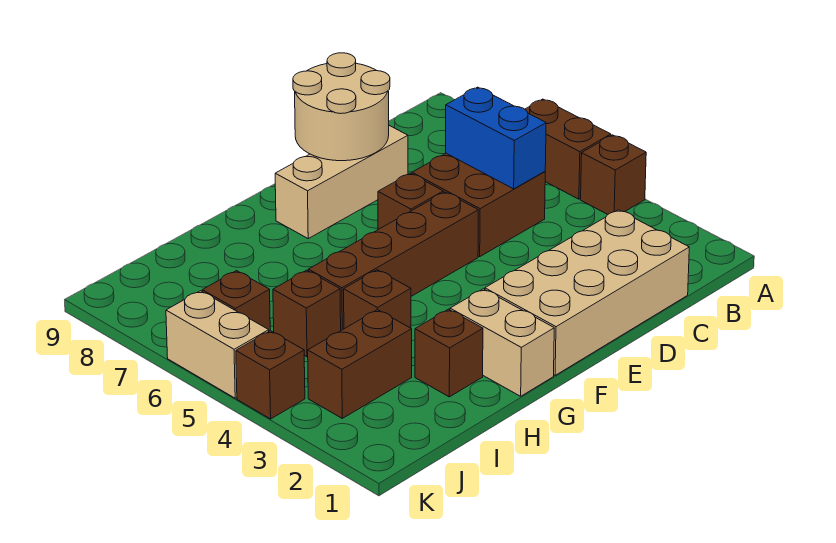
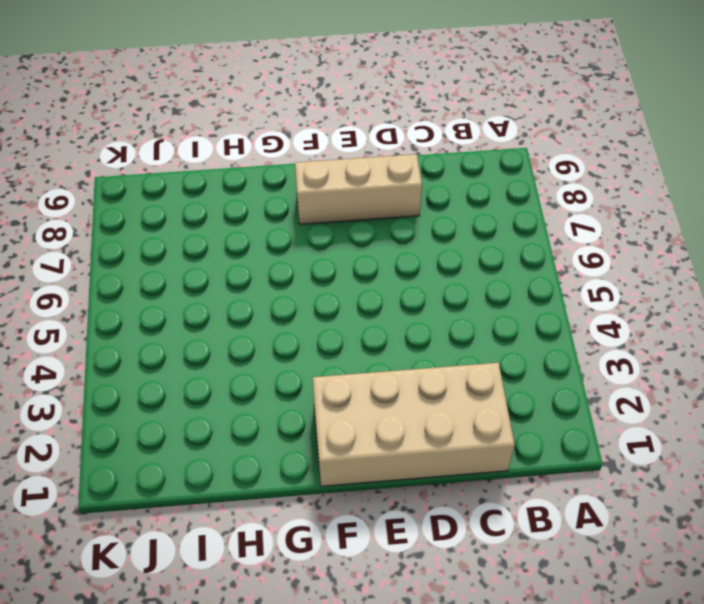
none -> brown 1x1 brick [581,135,646,214]
none -> brown 1x2 brick [525,99,611,199]
none -> brown 2x2 brick [412,153,545,257]

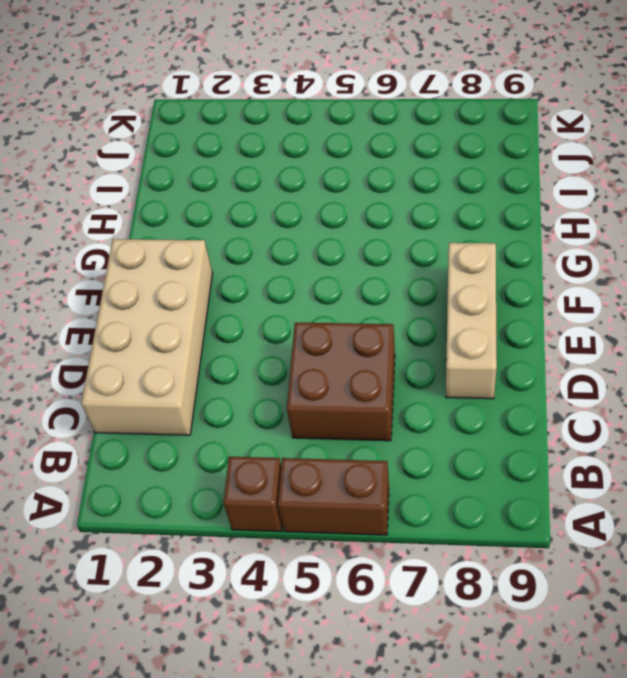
none -> brown 1x4 brick [308,192,478,330]
none -> brown 1x1 brick [378,173,443,230]
none -> tan 1x2 brick [450,289,554,396]

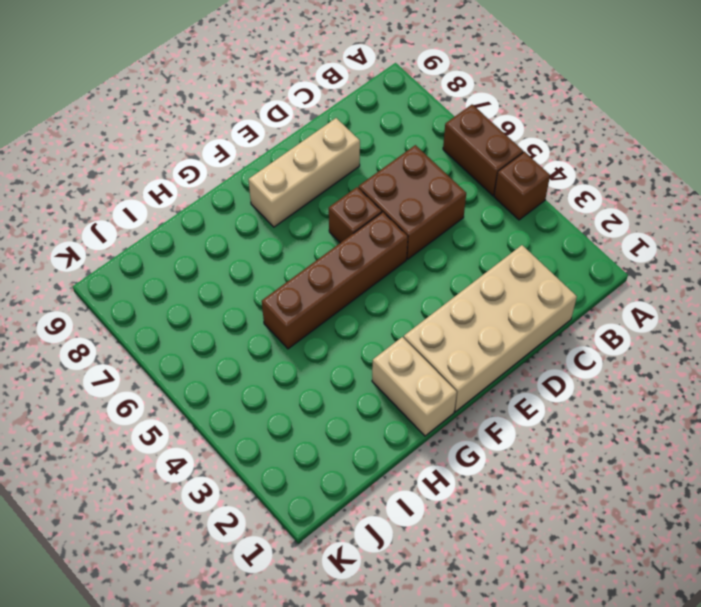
none -> brown 1x1 brick [415,309,483,397]
none -> brown 1x1 brick [344,270,411,329]
none -> brown 1x2 brick [308,310,412,418]

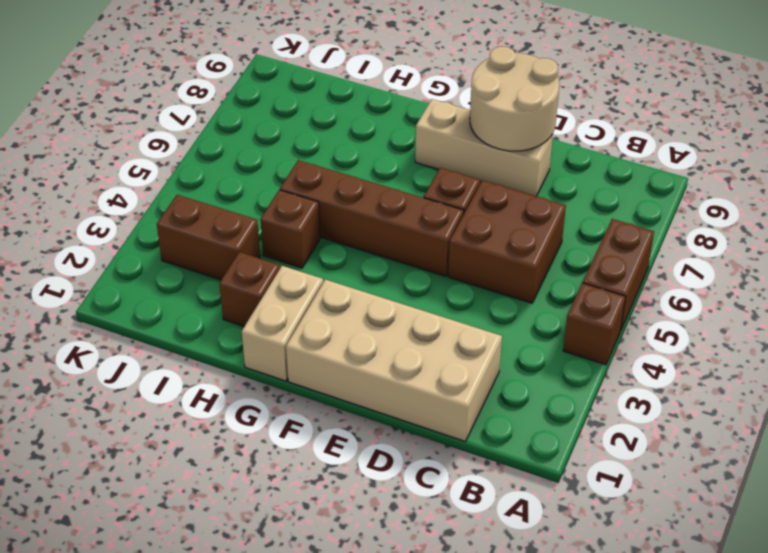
none -> brown 1x1 brick [273,270,341,357]
none -> brown 1x1 brick [202,271,270,331]
none -> brown 1x1 brick [236,331,305,419]

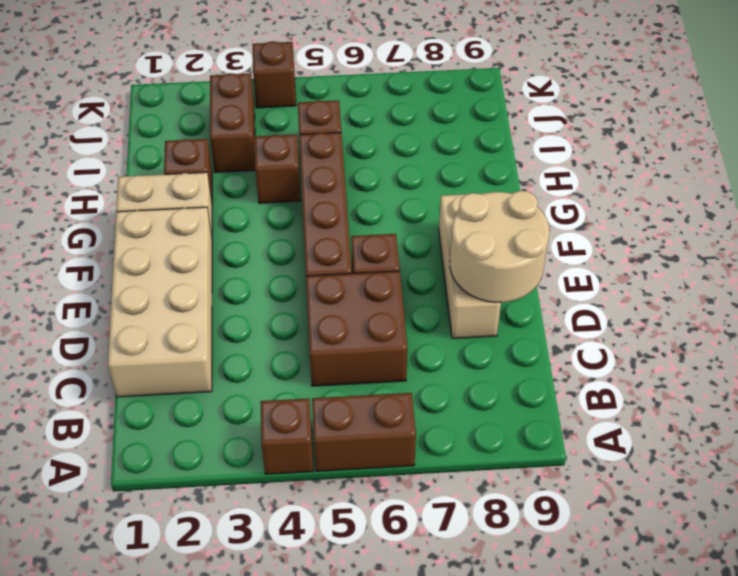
none -> brown 1x1 brick [202,271,270,331]
none -> tan 1x2 brick [166,291,269,398]
none -> blue 1x2 brick [446,87,546,189]

